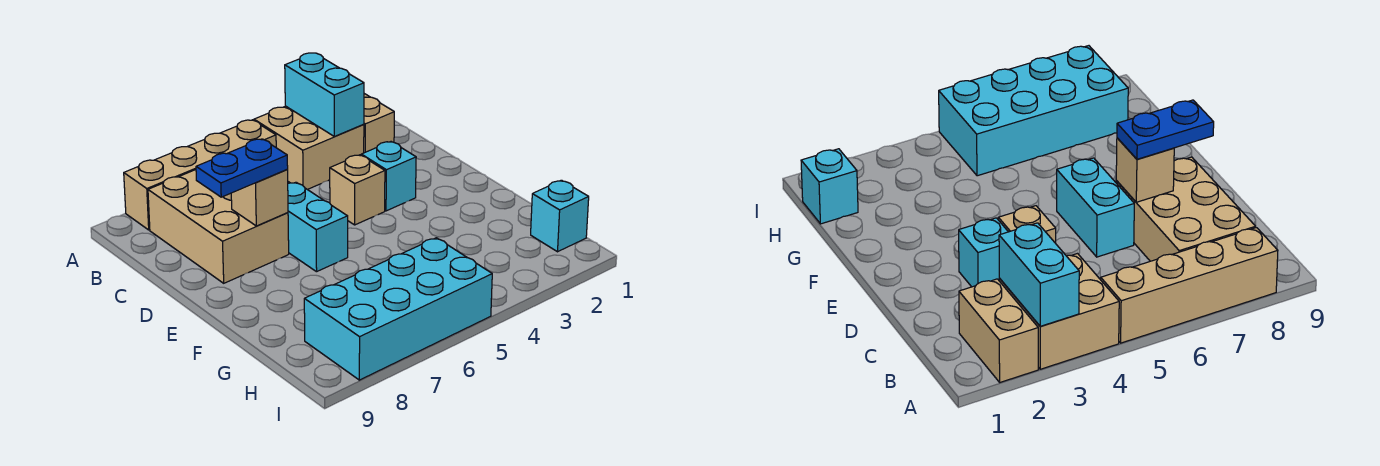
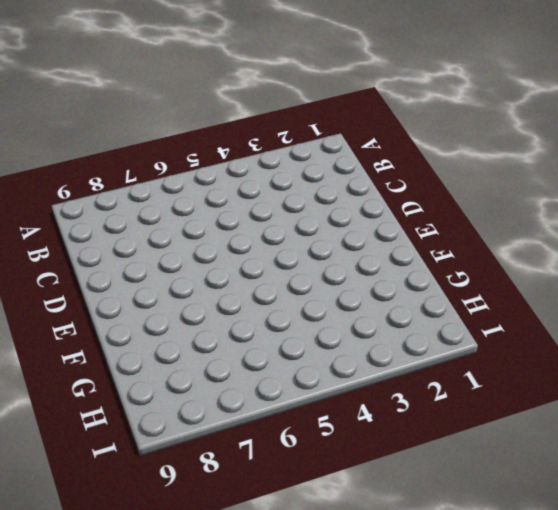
none -> tan 1x2 brick [364,94,394,153]
none -> tan 2x2 brick [254,106,364,190]
none -> tan 1x4 brick [124,120,276,230]

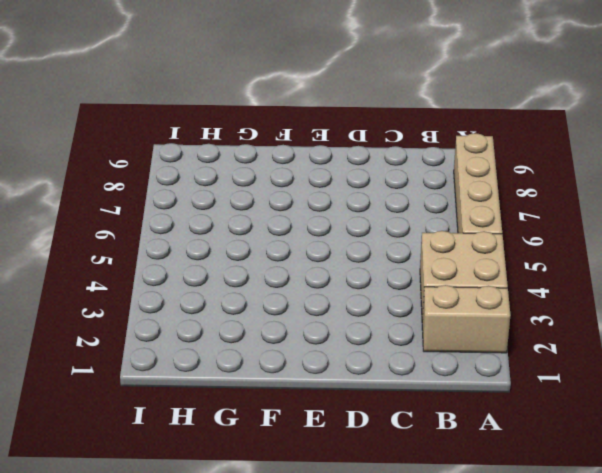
none -> tan 2x3 brick [148,170,289,283]
none -> cyan 1x1 brick [361,142,416,211]
none -> tan 1x1 brick [330,155,385,225]

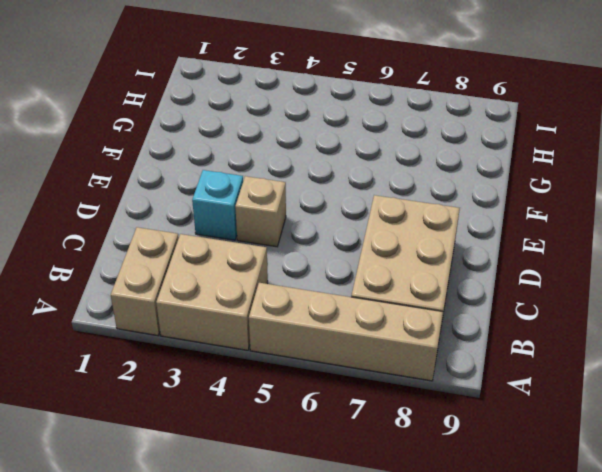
none -> cyan 1x2 brick [288,182,348,272]
none -> cyan 1x1 brick [531,180,589,252]
none -> cyan 2x4 brick [304,238,492,380]

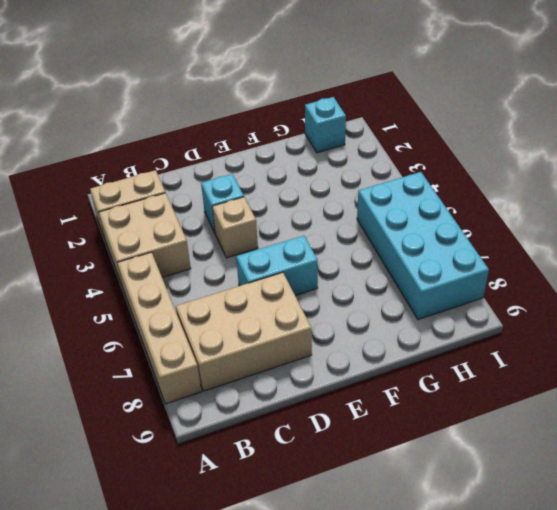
none -> cyan 1x2 brick [285,53,364,136]
none -> tan 1x1 brick [231,170,288,226]
none -> blue 1x2 plate [196,139,288,197]

